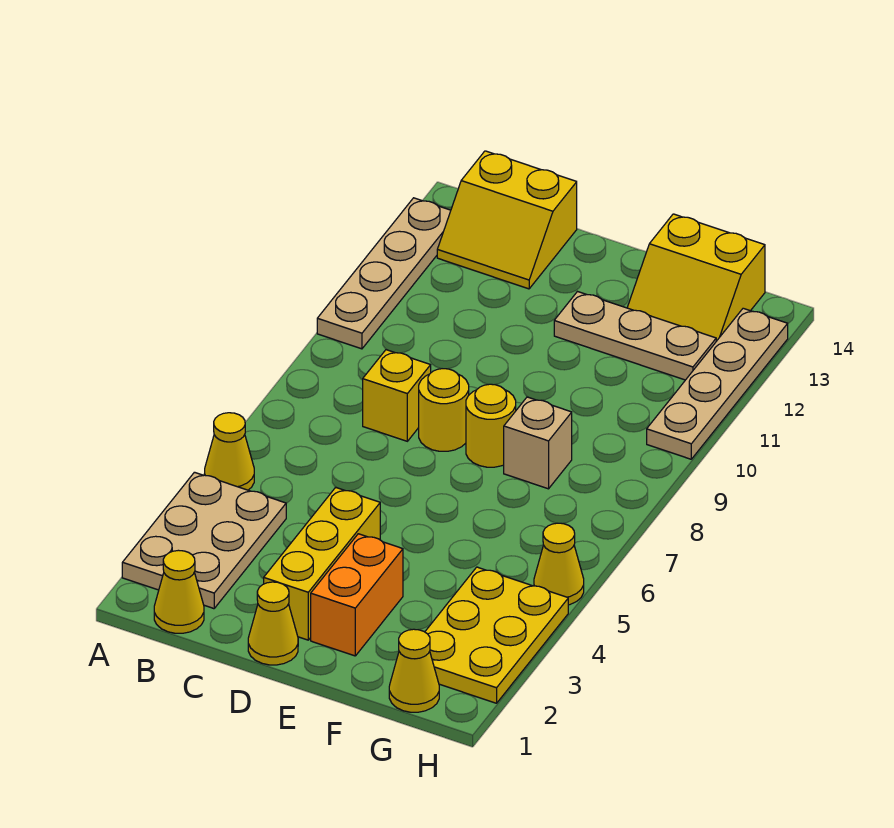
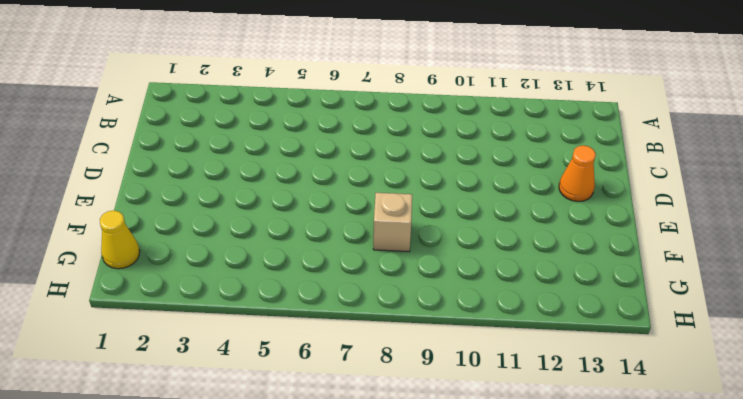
orange 1x1 cone [559,145,596,202] -> none
none -> tan 2x3 plate [122,472,286,609]
none -> yellow 1x1 cone [205,413,254,490]
none -> tan 1x4 plate [317,198,451,349]

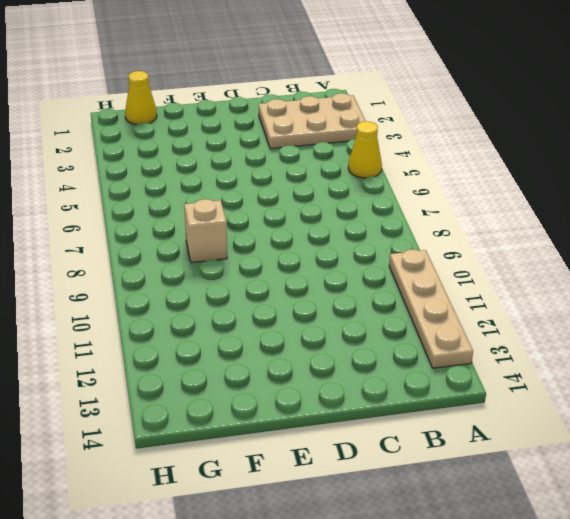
tan 2x3 plate [259,93,365,149] -> tan 2x3 plate turned to [122,472,286,609]
none -> yellow 1x1 cone [154,550,204,633]
none -> yellow 2x2 slope [437,151,577,289]
none -> yellow 1x1 brick [363,350,431,441]

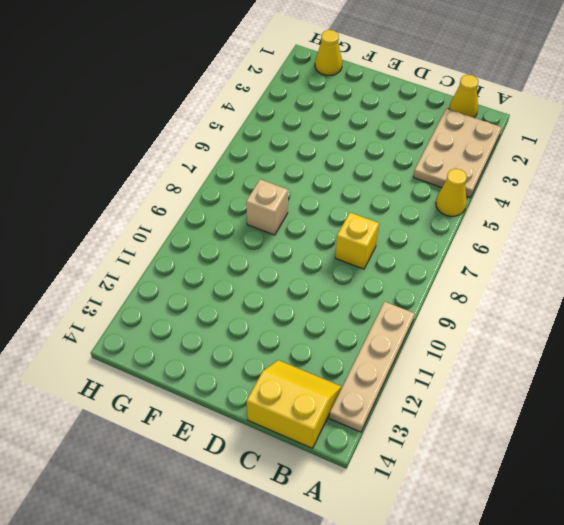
none -> yellow 1x1 cone [248,582,298,665]
none -> yellow 1x3 brick [264,487,380,640]
none -> yellow 1x1 round brick [419,369,469,451]

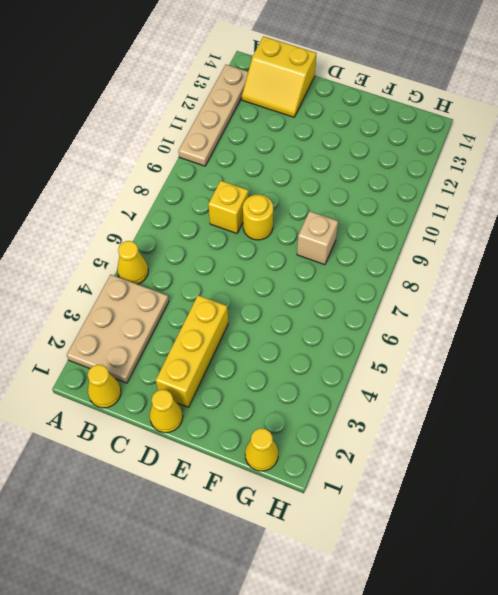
none -> orange 1x2 brick [311,534,403,656]
none -> yellow 1x1 round brick [466,384,516,467]
none -> tan 1x3 plate [554,292,716,380]

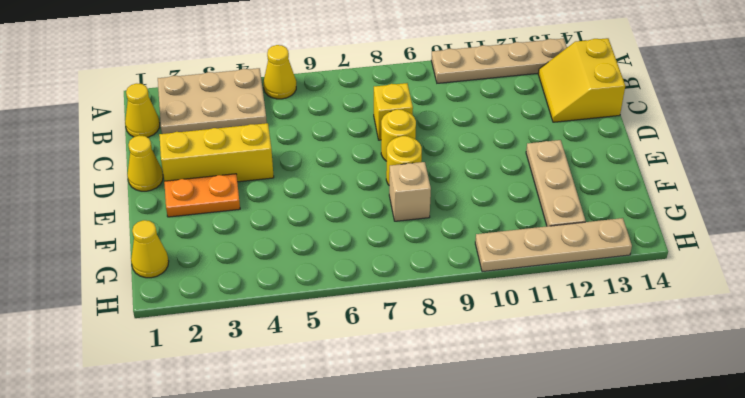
orange 1x2 plate [164,174,240,217] -> orange 1x2 brick [311,534,403,656]
none -> yellow 2x2 slope [627,214,765,341]
none -> yellow 2x3 plate [425,567,568,703]
none -> yellow 1x1 cone [534,523,584,605]

